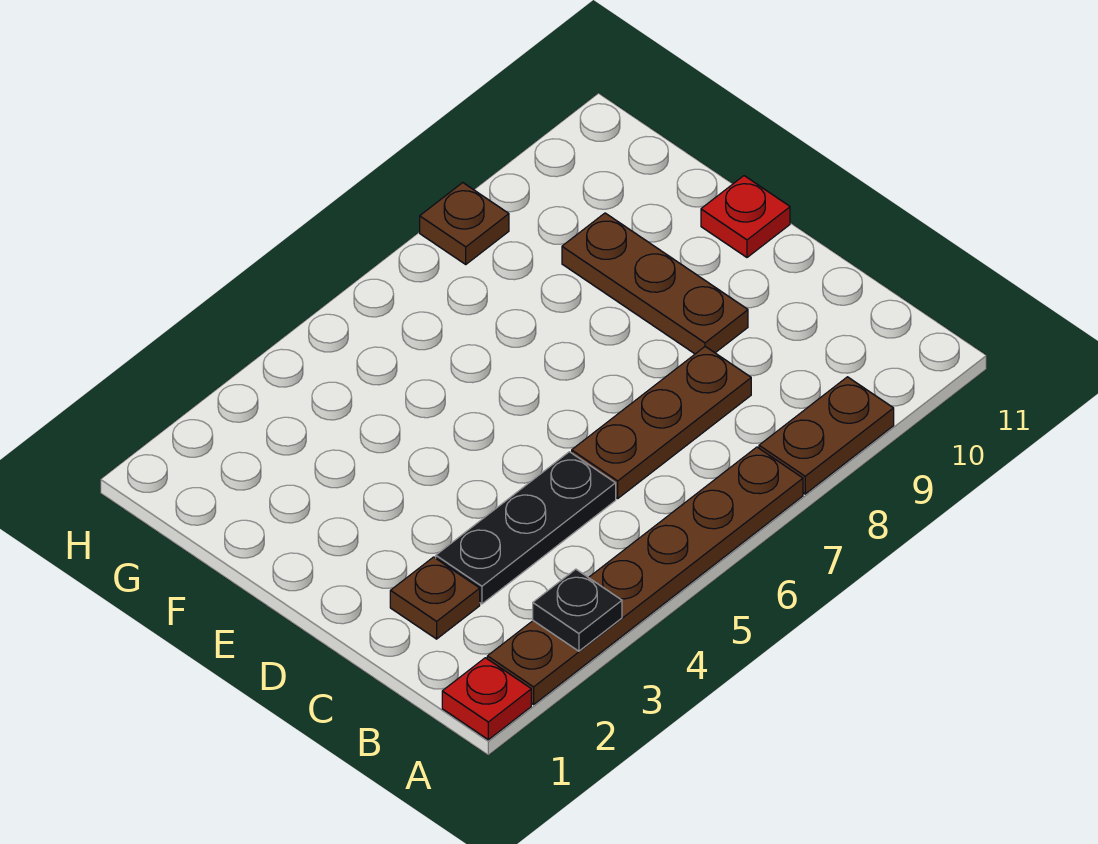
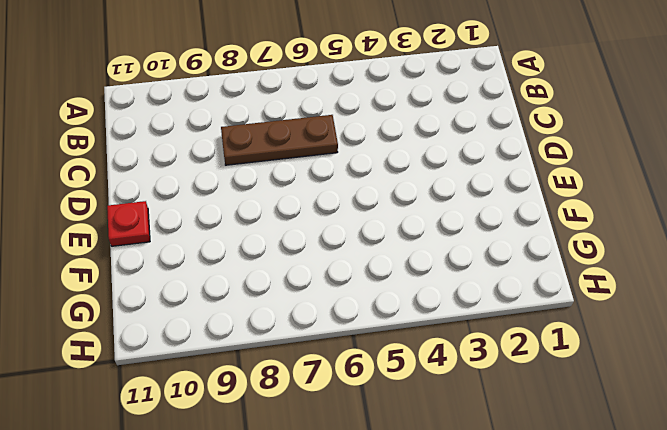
none -> red 1x1 plate [442,658,531,740]
none -> brown 1x6 plate [487,447,803,705]

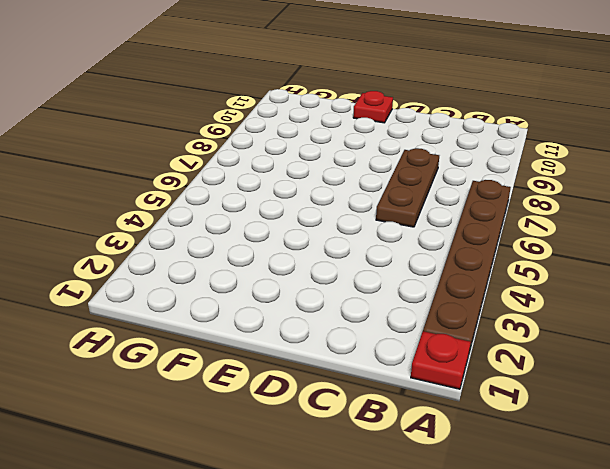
none -> brown 1x2 plate [759,377,894,494]
none -> brown 1x1 plate [390,557,480,639]

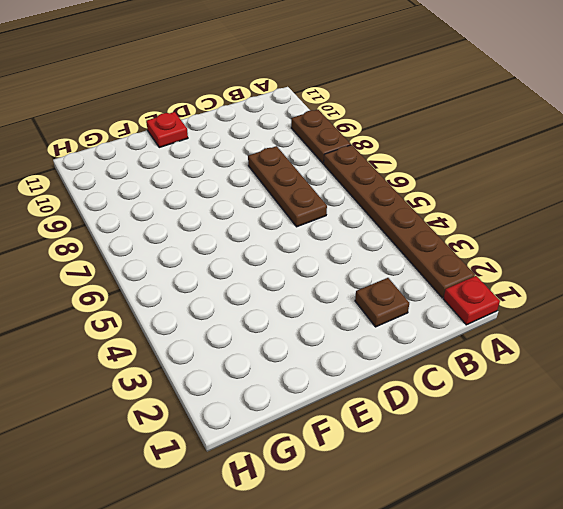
none -> black 1x3 plate [436,452,616,604]
none -> brown 1x3 plate [562,213,748,354]

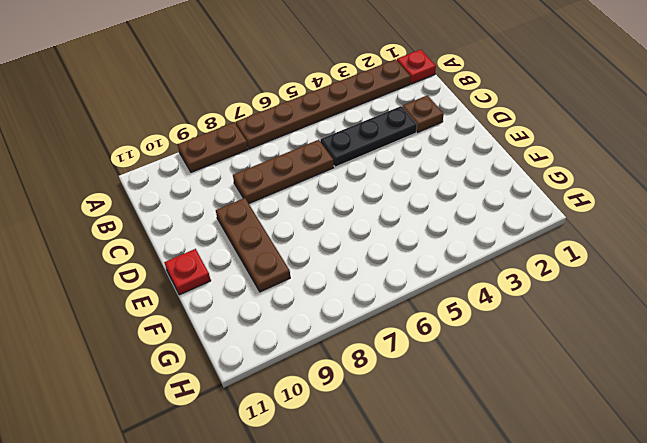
none -> brown 1x1 plate [420,183,509,264]
none -> black 1x1 plate [533,569,622,651]

